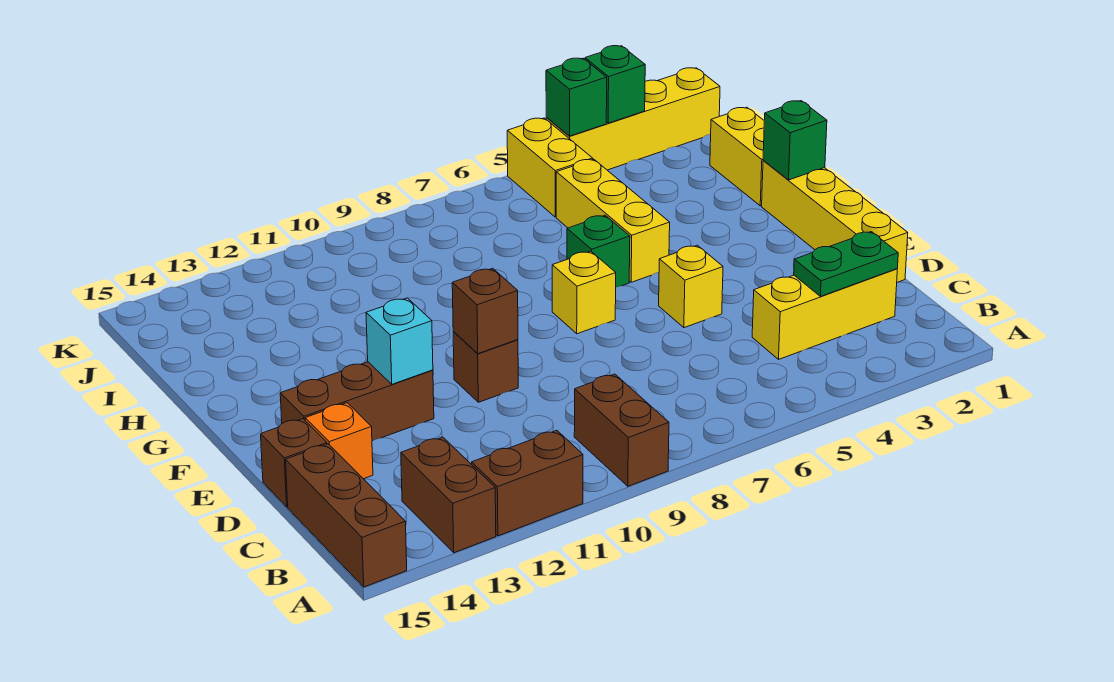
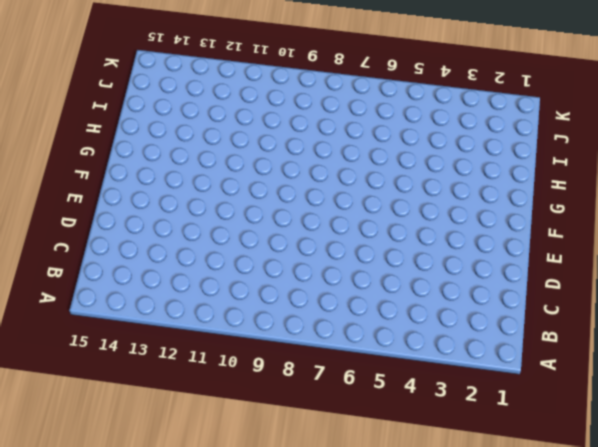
none -> brown 1x2 brick [574,374,669,486]
none -> brown 1x2 brick [472,430,583,536]
none -> brown 1x2 brick [401,437,496,553]

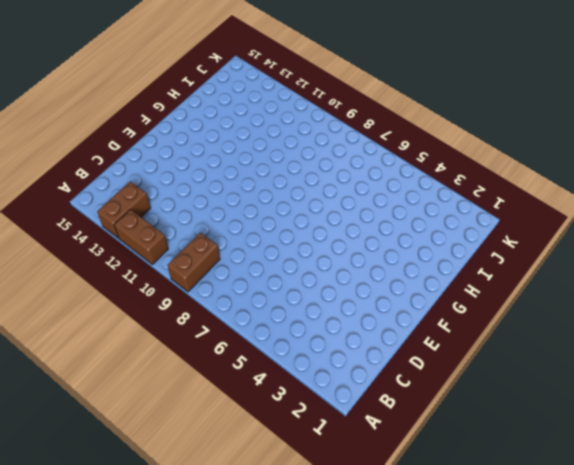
none -> brown 1x3 brick [286,444,407,587]
none -> yellow 1x3 brick [752,269,897,359]
none -> yellow 1x4 brick [762,160,908,282]

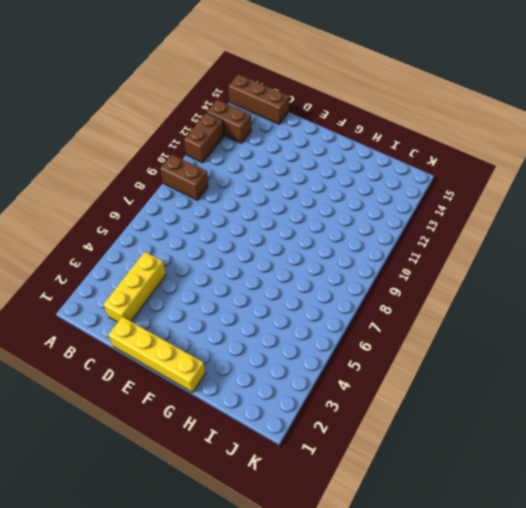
none -> orange 1x1 brick [305,403,373,479]
none -> brown 1x1 brick [261,419,327,507]
none -> yellow 1x1 brick [659,245,723,328]

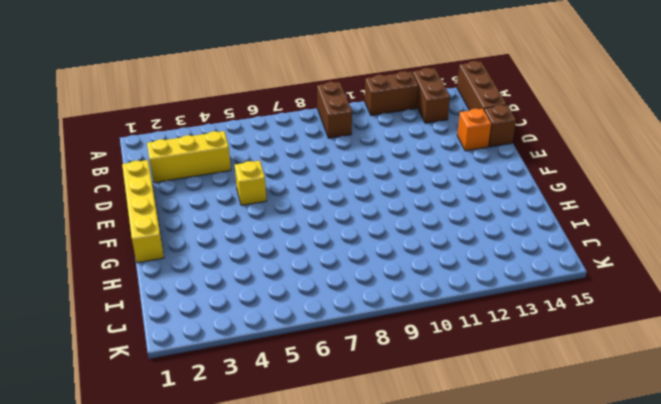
none -> brown 1x1 brick [453,332,518,402]
none -> brown 1x3 brick [280,362,434,441]
none -> yellow 1x1 brick [552,251,616,334]

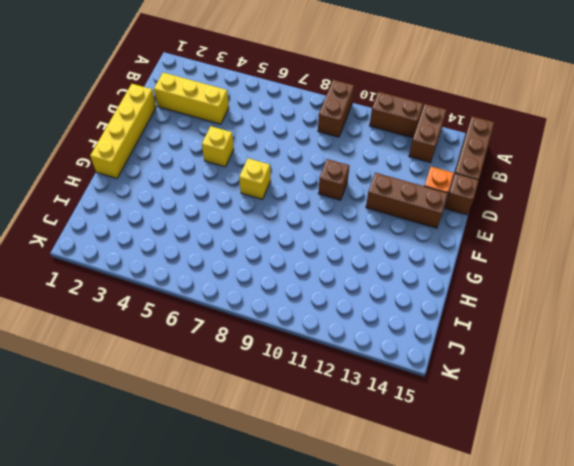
none -> yellow 1x3 brick [556,159,670,282]
none -> green 1x1 brick [567,215,630,287]
none -> yellow 1x2 brick [710,107,764,206]

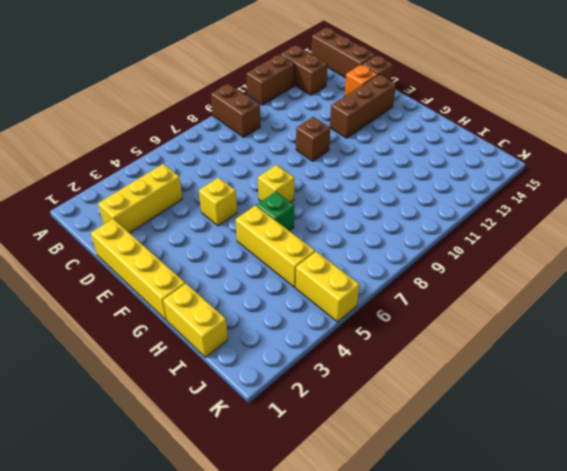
none -> yellow 1x4 brick [546,68,720,170]
none -> green 1x2 plate [794,232,898,296]
none -> brown 1x1 brick [452,268,518,354]

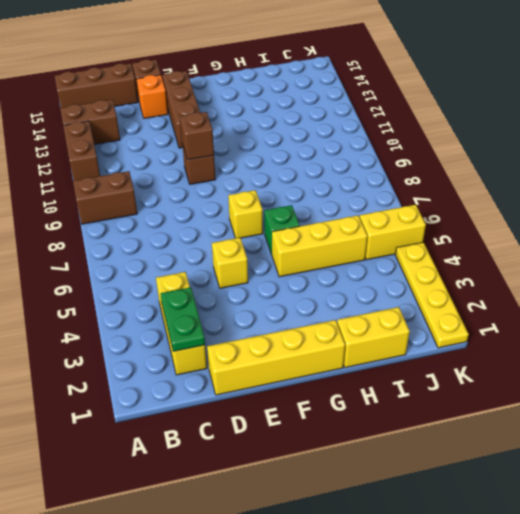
yellow 1x4 plate [395,242,469,348] -> yellow 1x4 brick [546,68,720,170]
none -> cyan 1x1 brick [366,298,433,384]
none -> green 1x1 brick [763,101,827,180]
none -> green 1x1 brick [585,46,645,123]

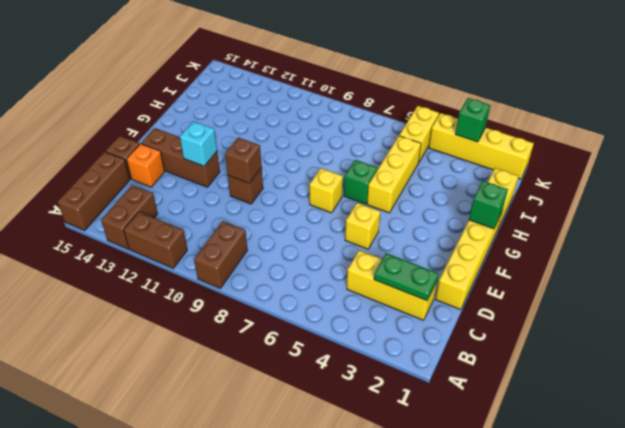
none -> green 1x1 brick [546,58,607,136]

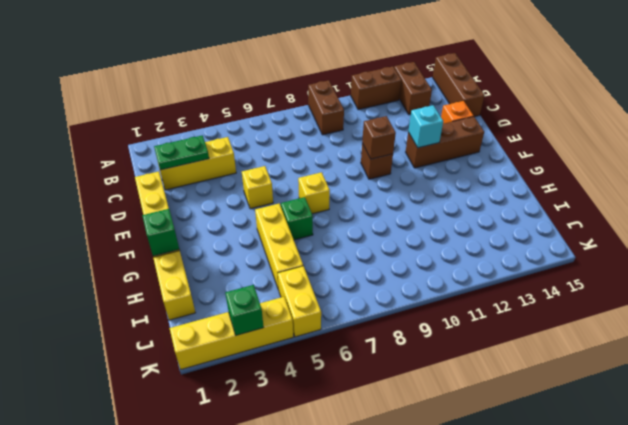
none -> brown 1x1 brick [261,419,327,507]
none -> green 1x1 brick [546,58,607,136]

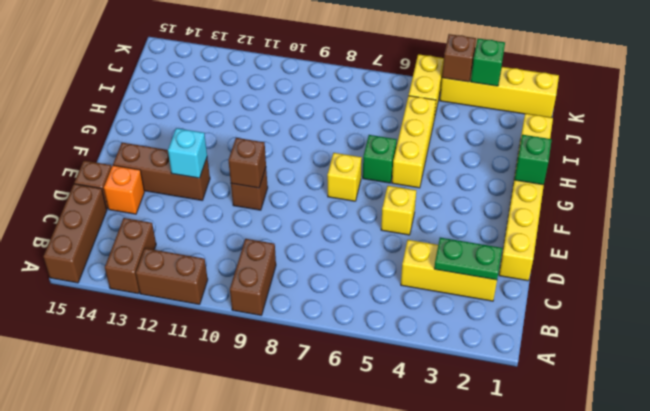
brown 1x1 brick [442,34,476,82] -> green 1x1 brick [546,58,607,136]

